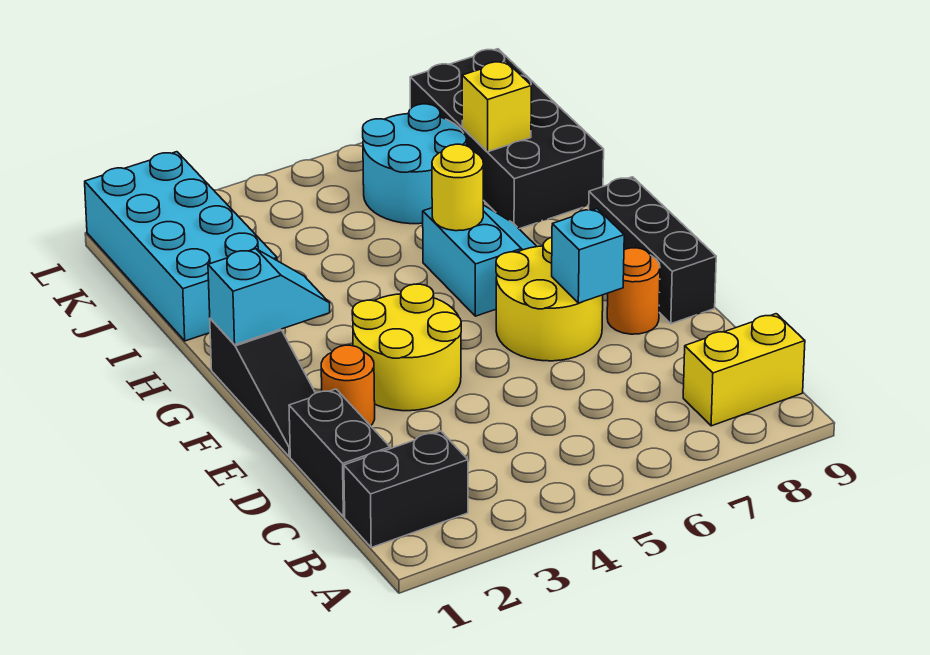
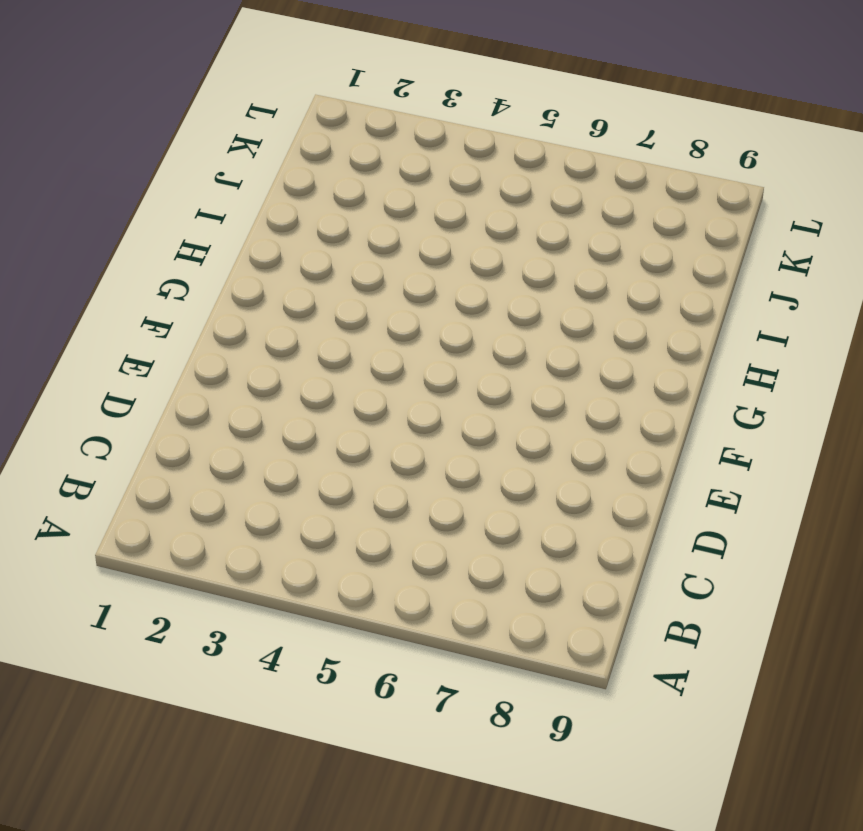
none -> black 1x2 brick [344,431,468,547]
none -> yellow 1x2 brick [683,314,805,426]
none -> black 1x2 brick [289,389,390,517]

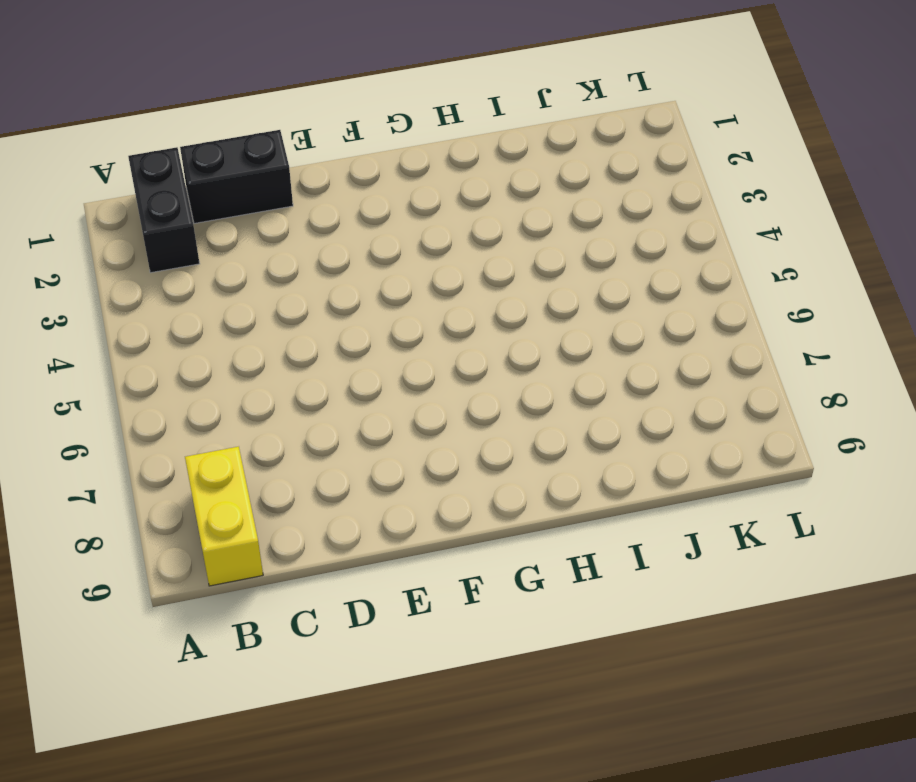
none -> black 1x3 slope [210,318,315,457]
none -> orange 1x1 round brick [321,345,375,426]
none -> yellow 2x2 round brick [352,284,461,411]

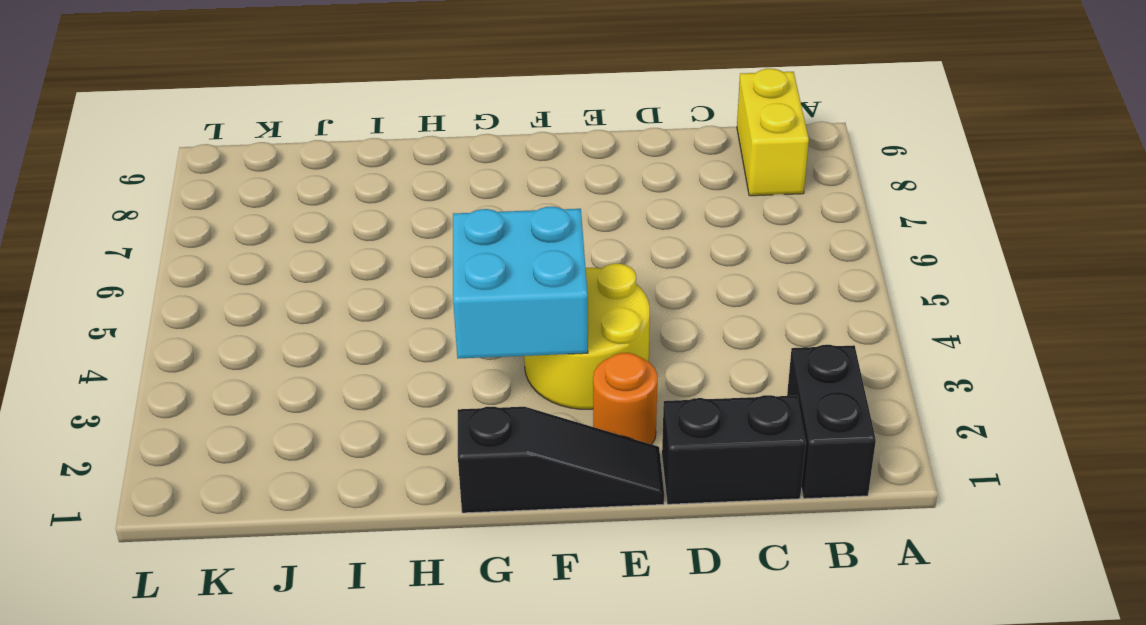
cyan 2x2 brick [453,207,588,358] -> none
none -> yellow 2x2 round brick [496,237,603,361]
none -> orange 1x1 round brick [607,248,660,334]
none -> black 1x3 brick [589,177,716,324]

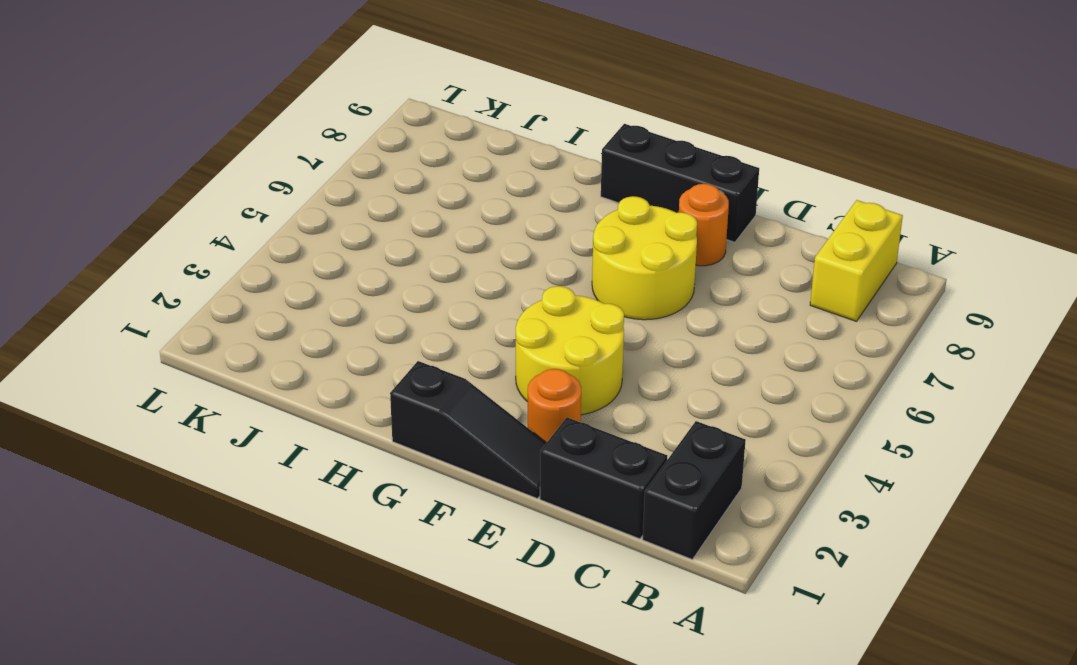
none -> cyan 2x2 slope [423,205,537,316]
none -> cyan 2x4 brick [85,152,277,341]
none -> black 2x4 brick [410,49,604,229]

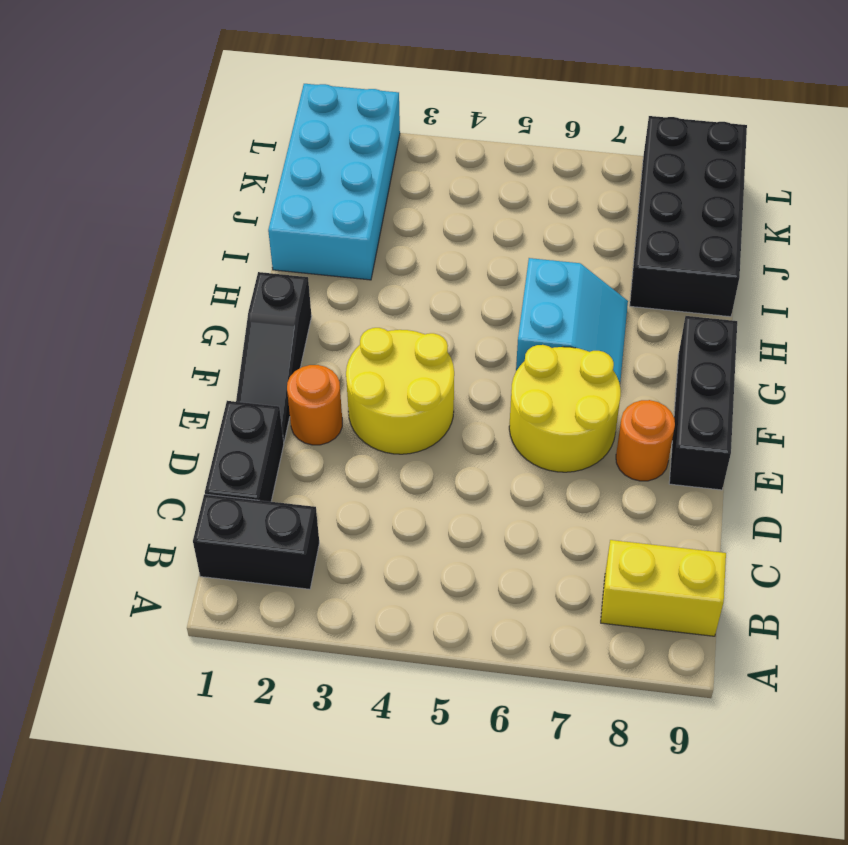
none -> cyan 2x2 round brick [363,104,467,224]
none -> cyan 1x1 brick [552,209,624,303]
none -> cyan 1x2 slope [208,249,330,345]

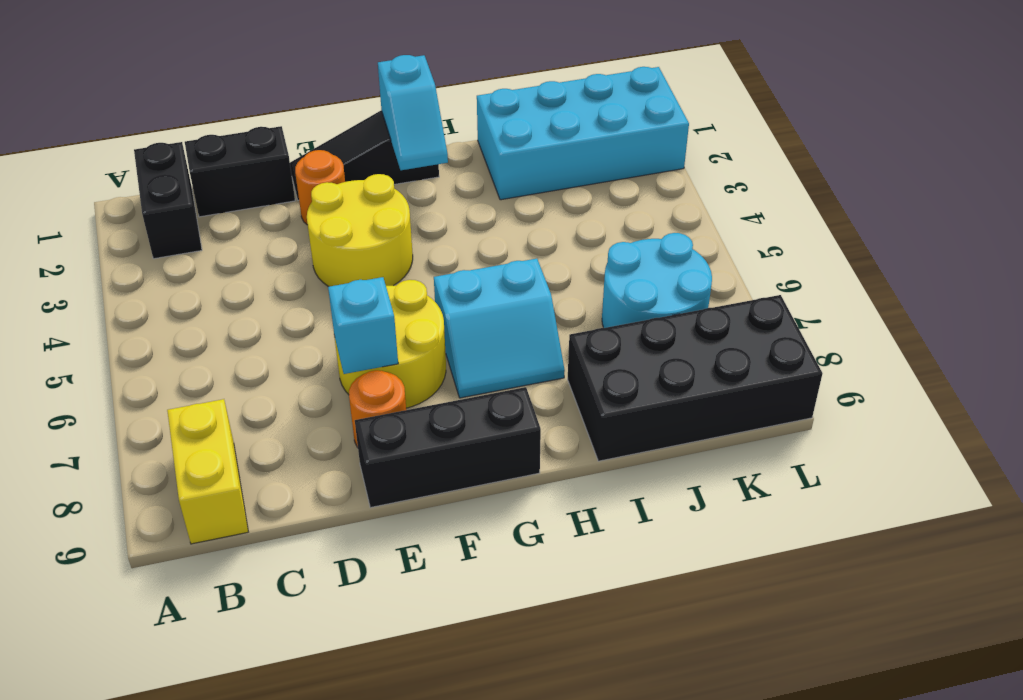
none -> yellow 1x1 round brick [432,144,483,231]
none -> yellow 1x1 brick [462,61,531,152]

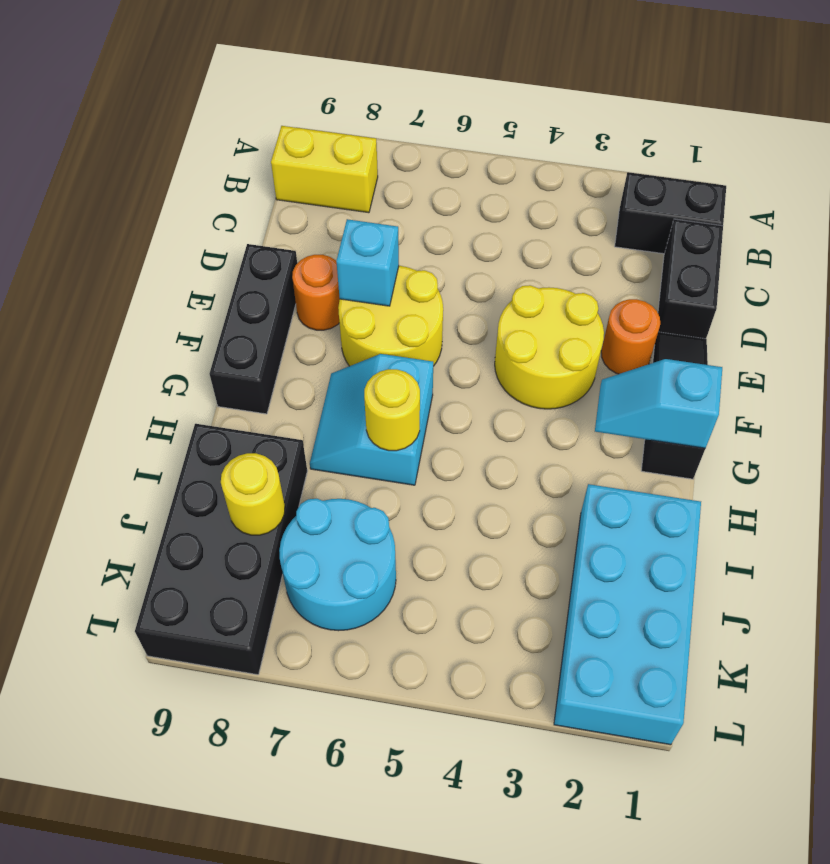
yellow 1x1 round brick [221,453,285,535] -> yellow 1x1 brick [462,61,531,152]

